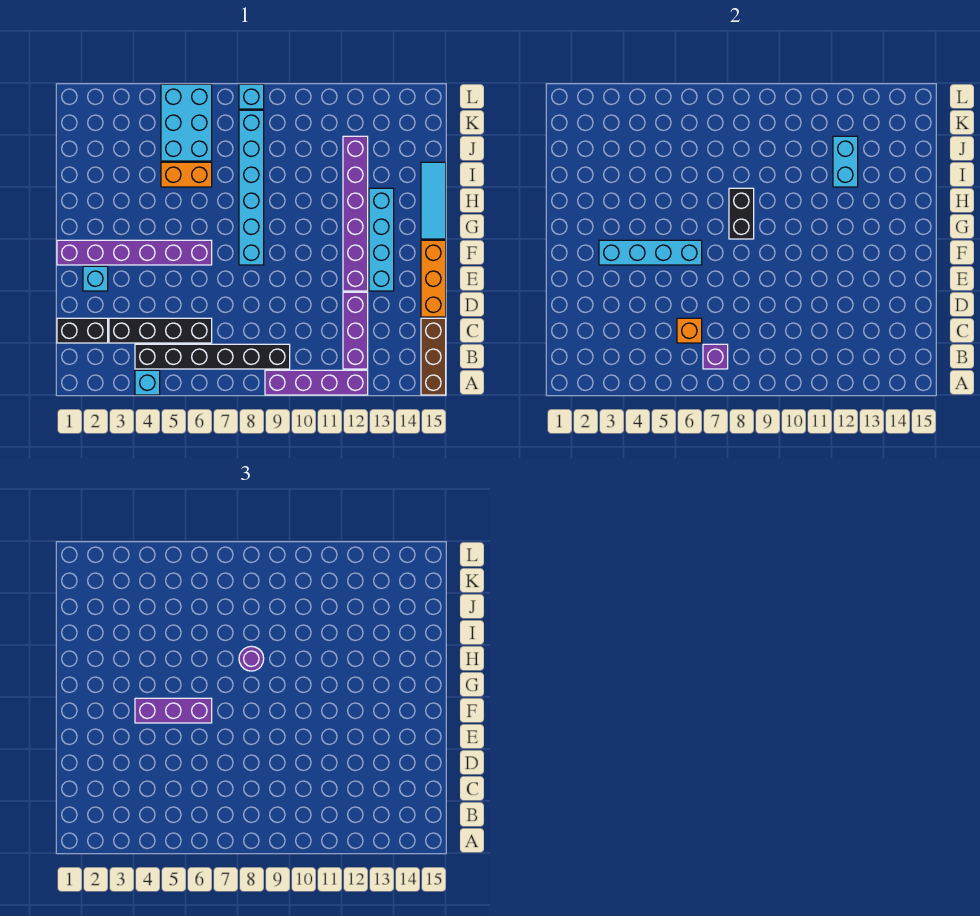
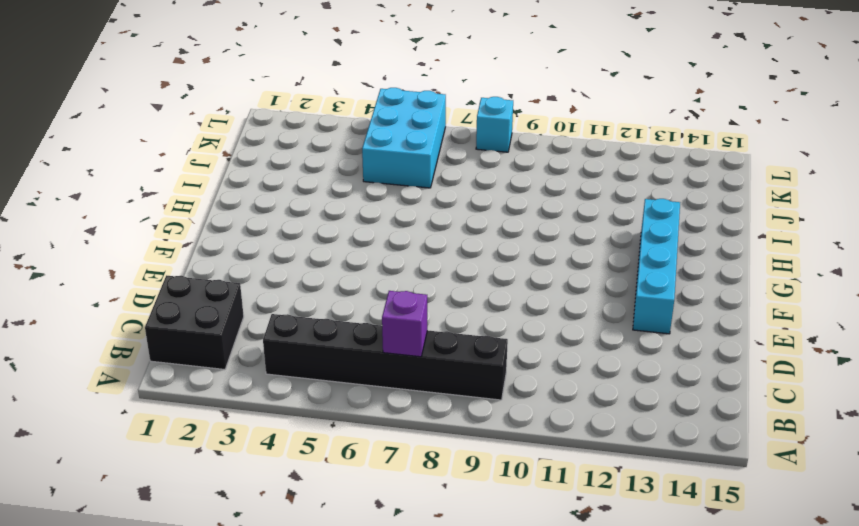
black 2x2 brick [145,275,244,370] -> black 1x2 brick [57,318,108,343]
none -> cyan 1x1 brick [135,370,160,395]
none -> purple 1x4 brick [265,370,368,395]
none -> brown 1x3 brick [421,318,446,395]

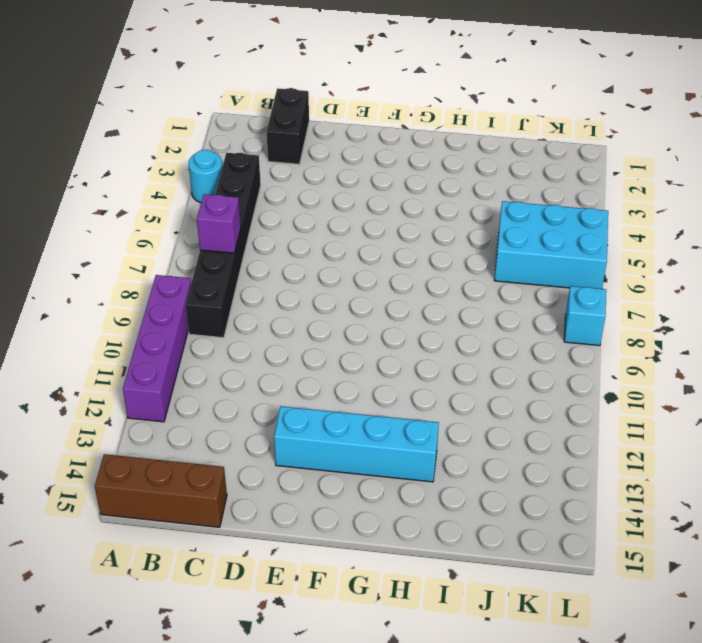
cyan 1x1 round brick [189,150,222,203] -> cyan 1x1 brick [135,370,160,395]
none -> purple 1x3 brick [343,292,368,369]
none -> black 1x4 brick [109,318,212,343]
none -> orange 1x3 brick [421,240,446,317]

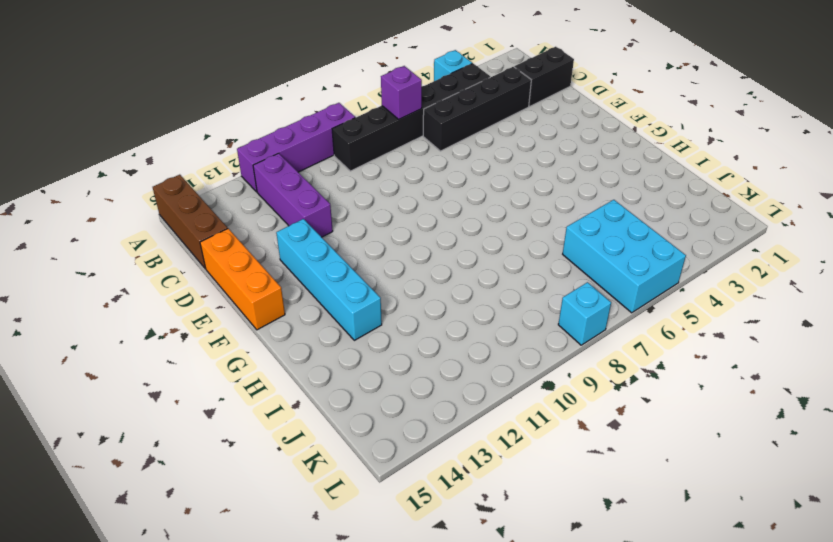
none -> cyan 1x1 brick [83,266,108,291]
none -> purple 1x6 brick [343,136,368,291]
none -> purple 1x6 brick [57,240,212,265]

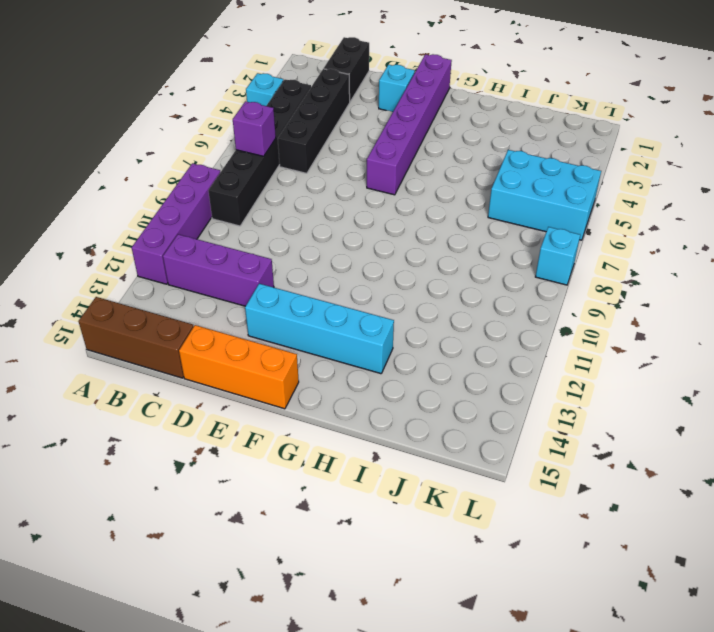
none -> purple 1x6 brick [343,136,368,291]
none -> cyan 1x6 brick [239,110,264,265]
none -> cyan 1x3 tile [421,162,446,239]

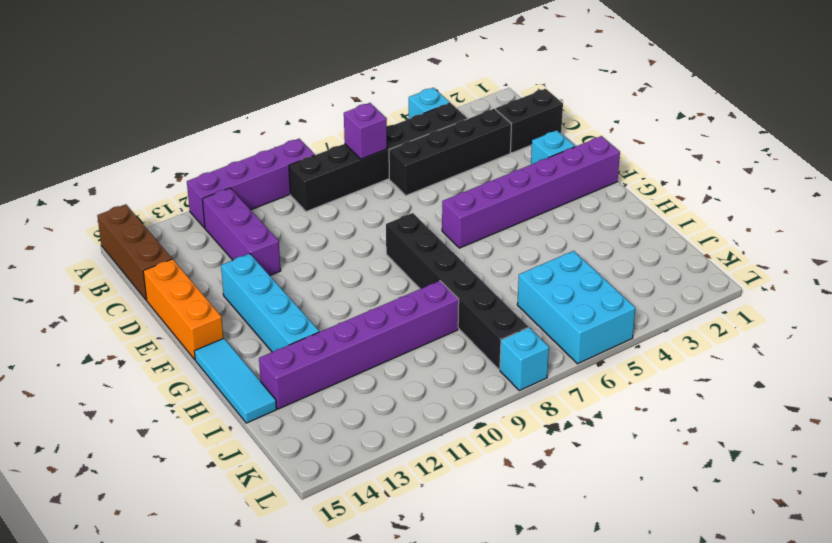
black 1x6 brick [386,213,528,370] -> cyan 1x6 brick [239,110,264,265]
purple 1x6 brick [259,281,459,409] -> purple 1x6 brick turned to [343,136,368,291]
none -> orange 1x2 brick [161,162,212,187]
none -> orange 1x1 brick [677,318,702,343]
none -> cyan 1x4 brick [599,240,702,265]

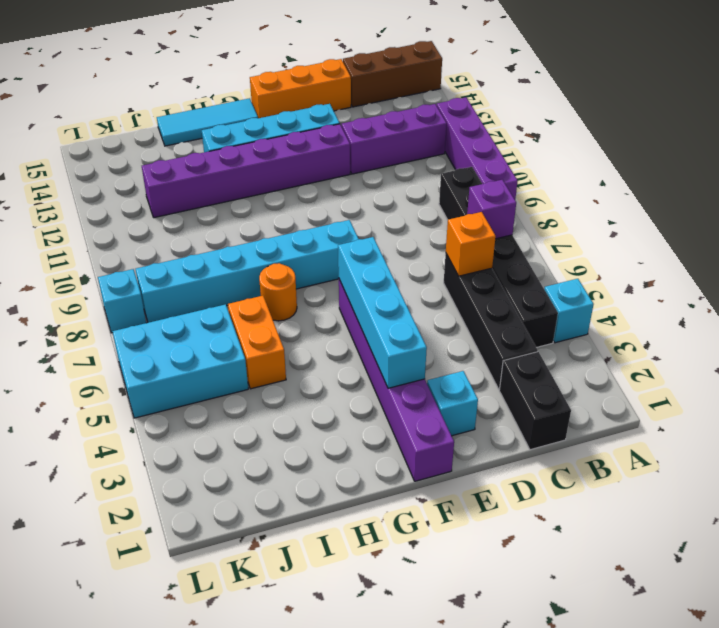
orange 1x1 round brick [259,263,297,321] -> none
none -> black 1x2 brick [729,188,754,239]
none -> cyan 1x2 brick [833,136,858,187]
none -> purple 1x3 brick [135,698,212,723]

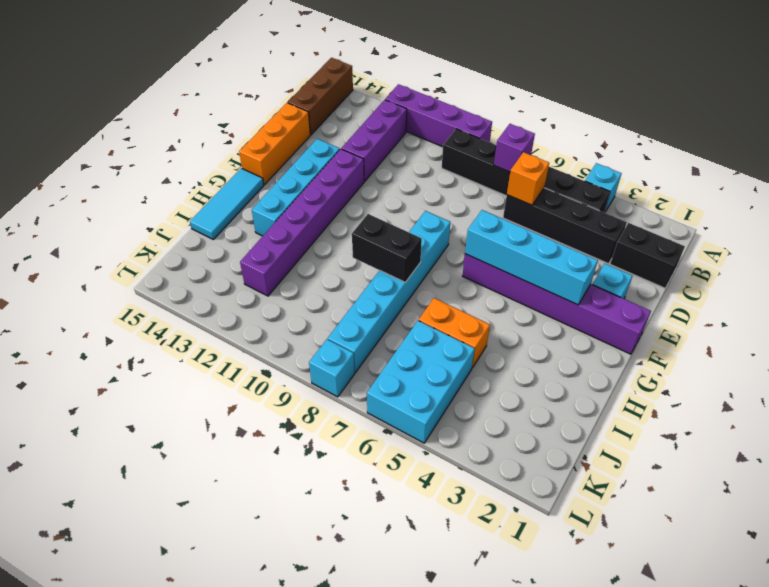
black 1x2 brick [352,214,422,282] -> black 1x2 brick turned to [729,188,754,239]
none -> cyan 1x2 brick [833,136,858,187]
none -> purple 1x3 brick [135,698,212,723]
none -> purple 1x1 round brick [239,646,264,671]

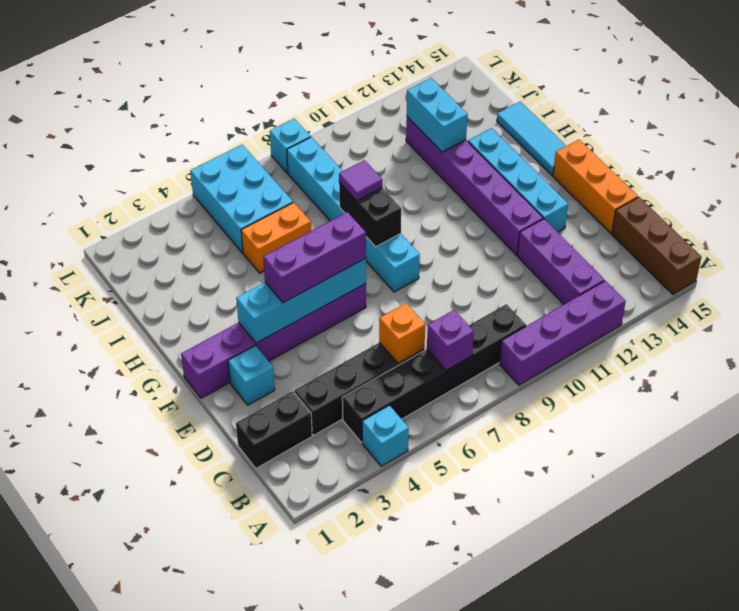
purple 1x1 tile [339,160,382,201] -> purple 1x1 round brick [239,646,264,671]

